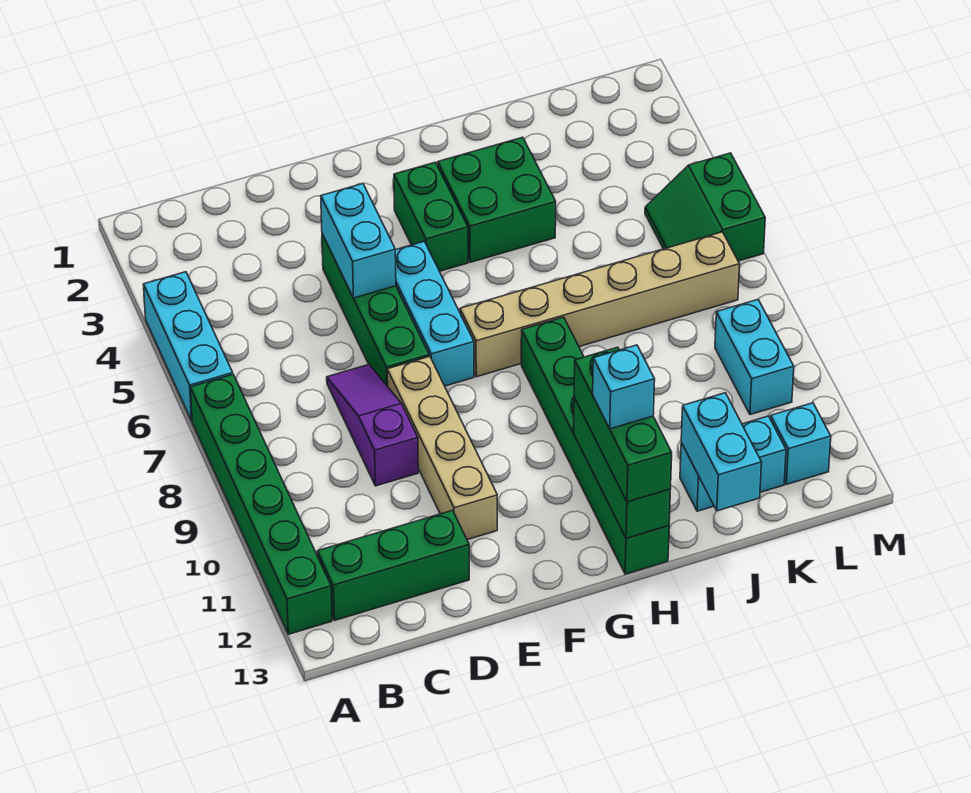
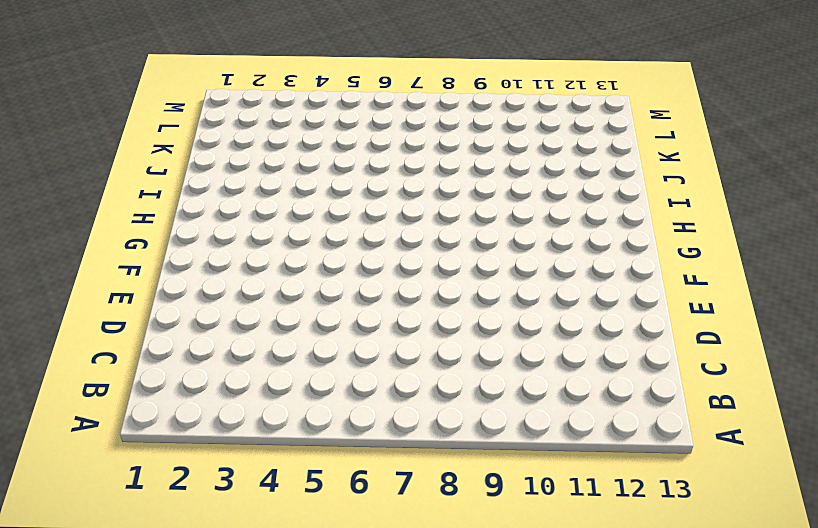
none -> cyan 1x3 brick [143,272,233,421]
none -> green 1x6 brick [190,375,332,634]
none -> green 1x3 brick [317,510,469,621]

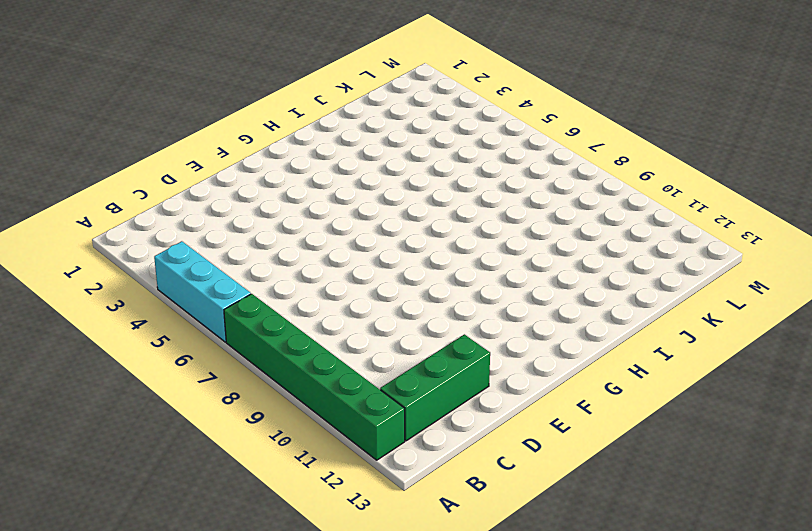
none -> purple 1x3 slope [327,365,418,486]
none -> green 1x4 brick [322,234,429,386]
none -> tan 1x4 brick [387,356,497,540]

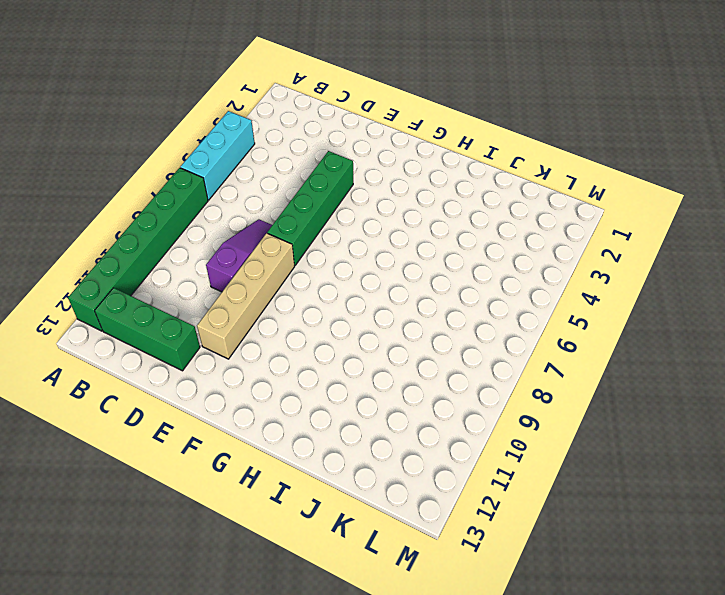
none -> cyan 1x3 brick [395,241,474,386]
none -> green 1x2 brick [394,162,468,271]
none -> tan 1x6 brick [460,232,740,377]

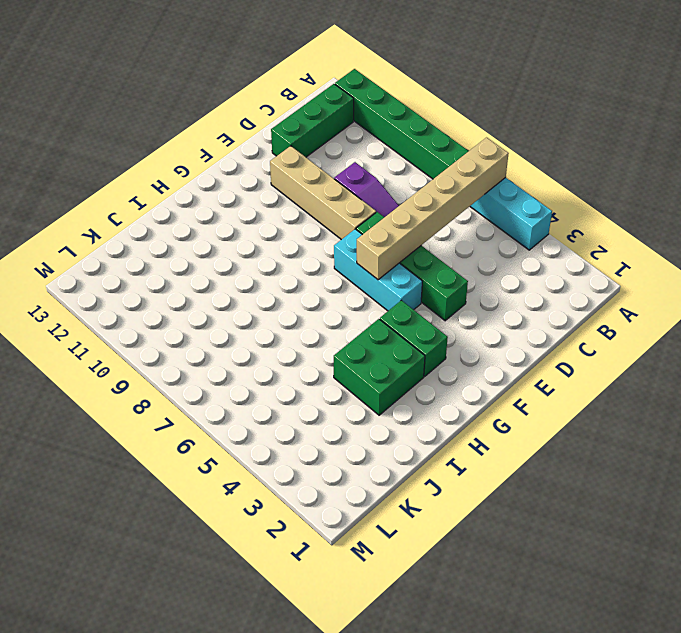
tan 1x6 brick [357,138,509,280] -> tan 1x6 brick moved to [460,232,740,377]
none -> green 1x6 brick [521,317,669,574]
none -> cyan 1x2 brick [680,416,786,511]
none -> green 2x2 slope [645,153,765,261]

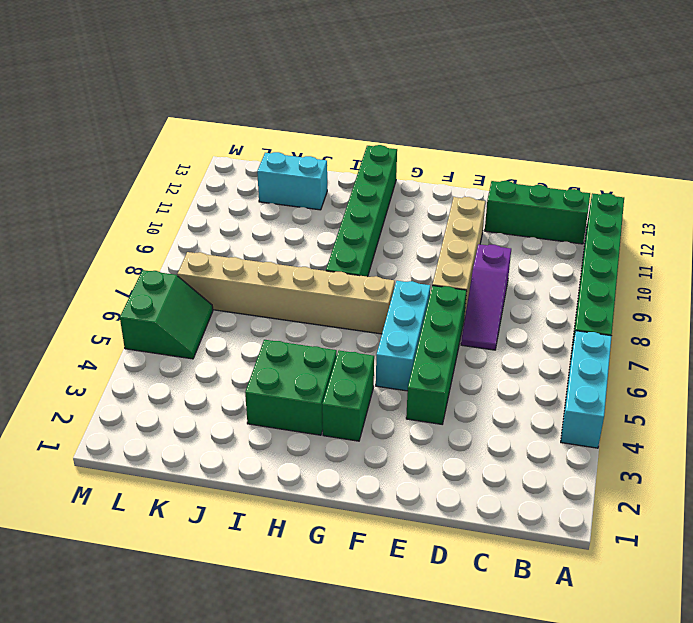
none -> cyan 1x2 brick [715,300,794,415]
none -> cyan 1x1 brick [771,403,831,484]
none -> cyan 1x2 brick [321,184,396,298]

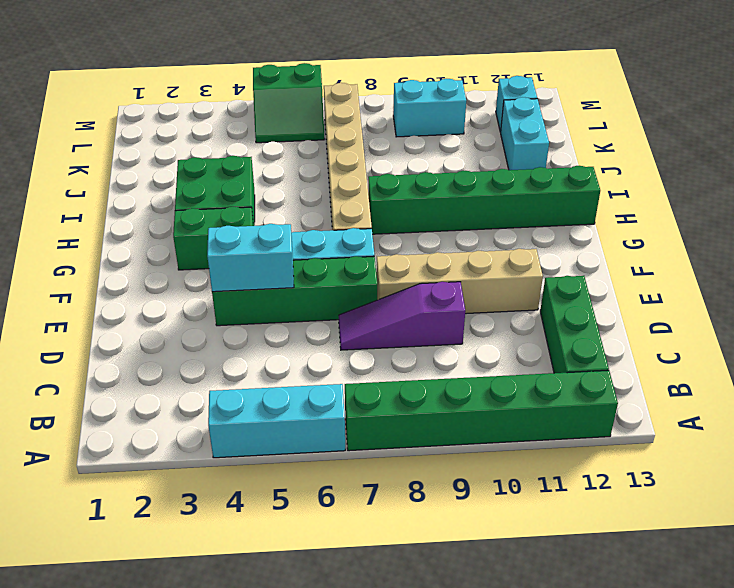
none -> green 1x3 brick [574,398,670,538]
none -> cyan 1x2 brick [681,393,762,511]
none -> green 1x3 brick [574,347,672,502]

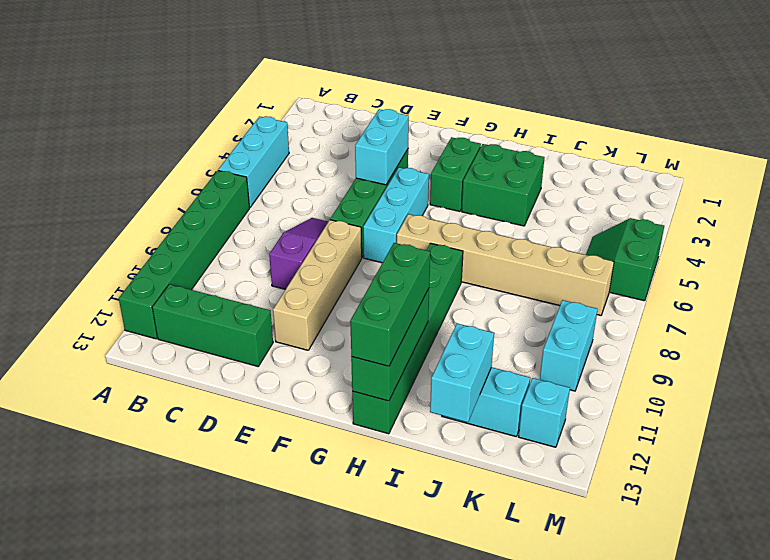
none -> cyan 1x1 brick [593,345,655,429]

